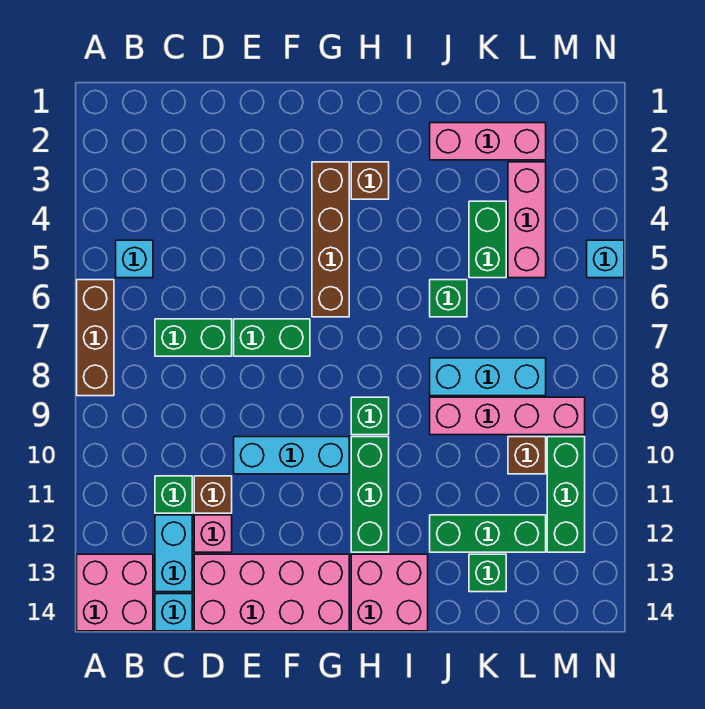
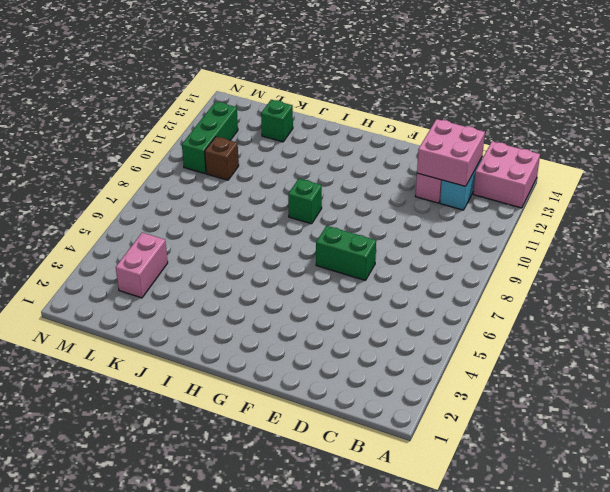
pink 2x2 brick [417,119,485,186] -> pink 2x2 brick moved to [351,554,428,631]
pink 1x2 brick [116,233,168,298] -> pink 1x3 brick [508,162,546,278]
none -> brown 1x3 brick [77,280,114,396]
none -> cyan 1x1 brick [116,240,153,278]
none -> green 1x2 brick [155,319,232,356]

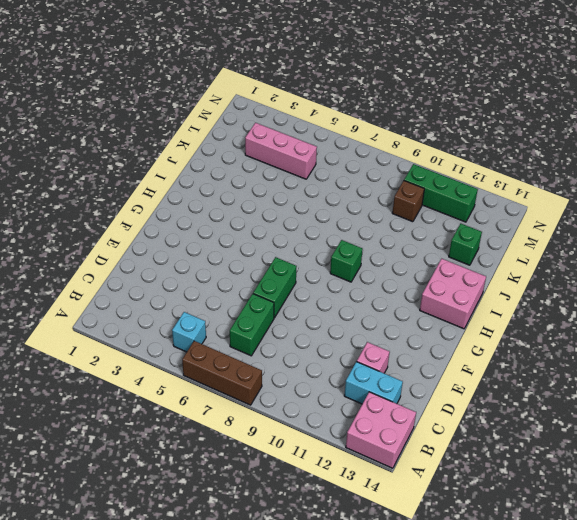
none -> green 1x1 brick [155,476,192,513]
none -> cyan 1x1 brick [155,594,192,631]
none -> brown 1x1 brick [194,476,232,513]

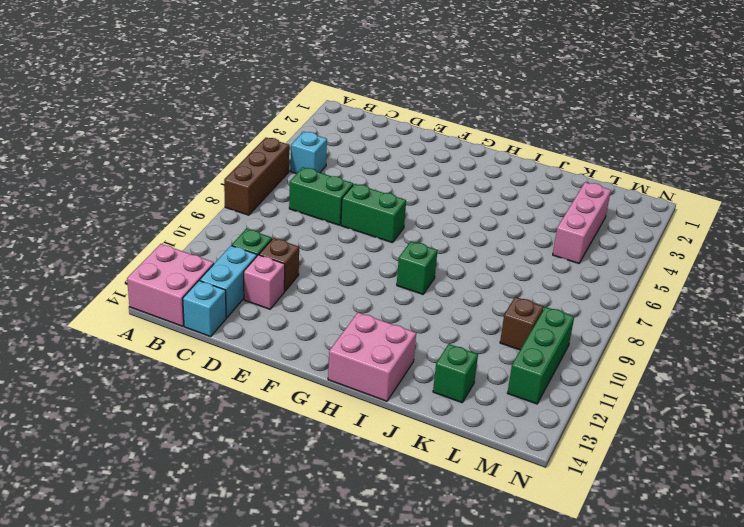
none -> pink 2x4 brick [194,554,349,631]
none -> cyan 1x3 brick [234,437,349,474]
none -> brown 1x4 brick [312,162,349,317]

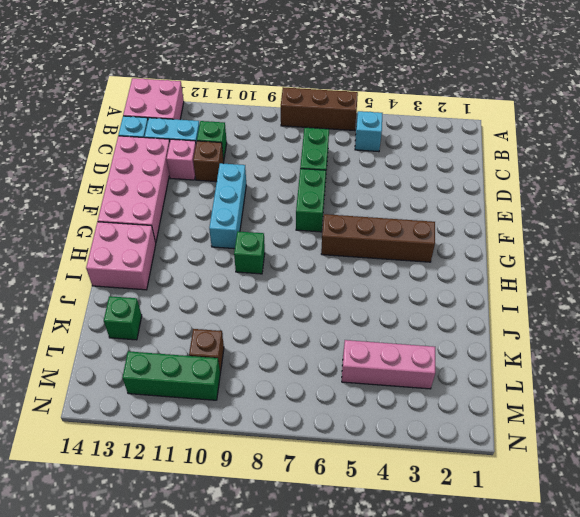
none -> brown 1x1 brick [351,162,389,199]
none -> green 1x3 brick [351,437,389,552]
none -> pink 1x3 brick [430,123,546,160]

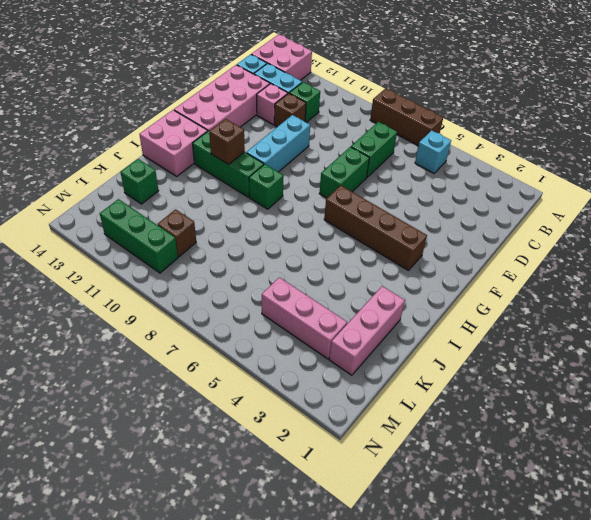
brown 1x1 brick [209,119,245,164] -> brown 1x1 brick moved to [351,162,389,199]
none -> green 1x1 brick [430,280,467,317]
none -> cyan 1x3 brick [430,358,546,396]
none -> pink 1x4 brick [430,397,585,435]

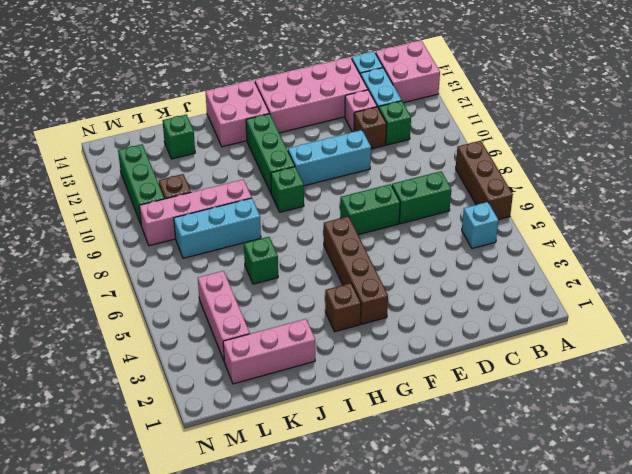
none -> green 1x3 brick [430,515,546,552]
none -> green 1x2 brick [469,201,506,278]
none -> cyan 1x1 brick [587,240,624,278]

